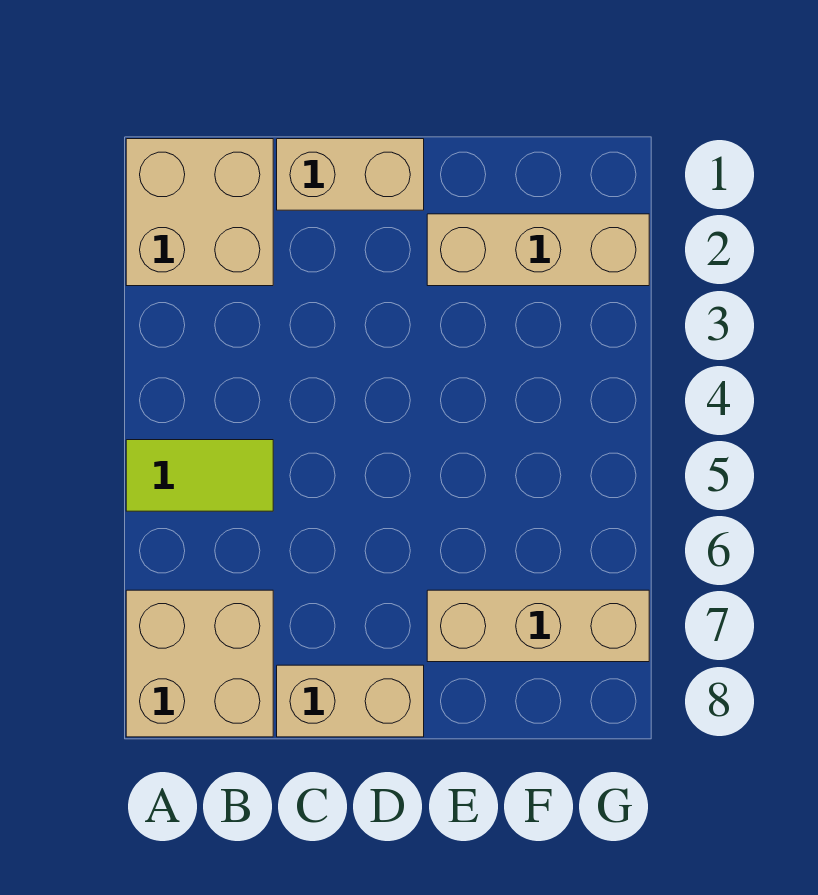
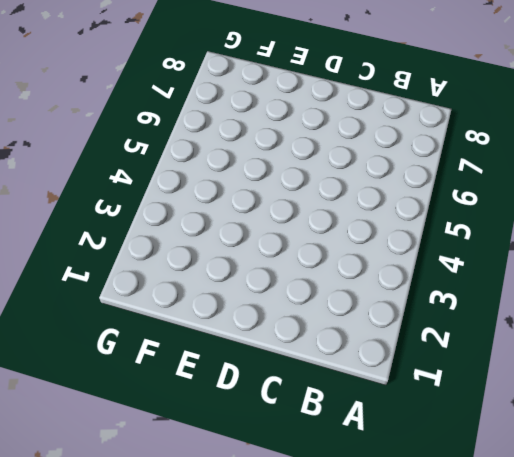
none -> tan 2x2 brick [126,139,273,286]
none -> lime 1x2 tile [126,440,273,511]

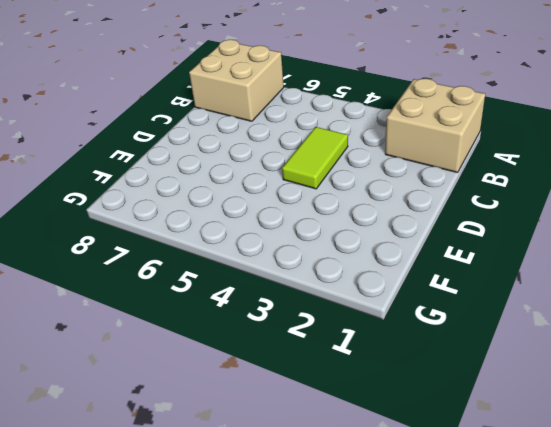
lime 1x2 tile [282,127,348,189] -> lime 1x2 tile moved to [126,440,273,511]
none -> tan 1x2 brick [277,139,424,210]
none -> tan 1x2 brick [277,665,424,737]

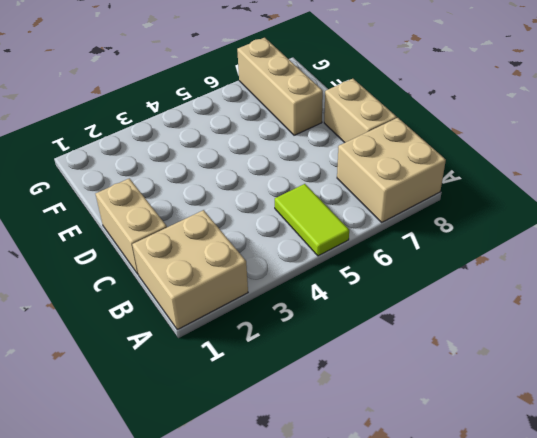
none -> tan 1x3 brick [427,214,649,286]

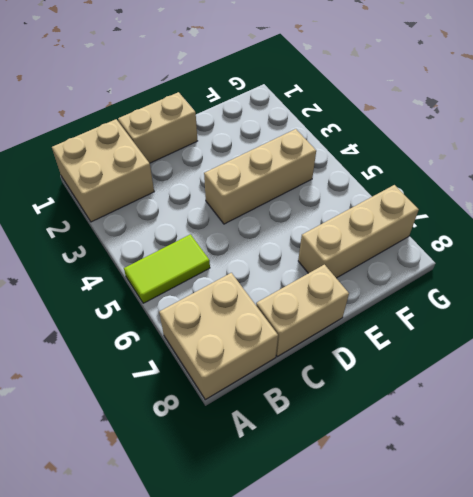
tan 1x3 brick [204,129,316,224] -> tan 1x3 brick moved to [427,214,649,286]

